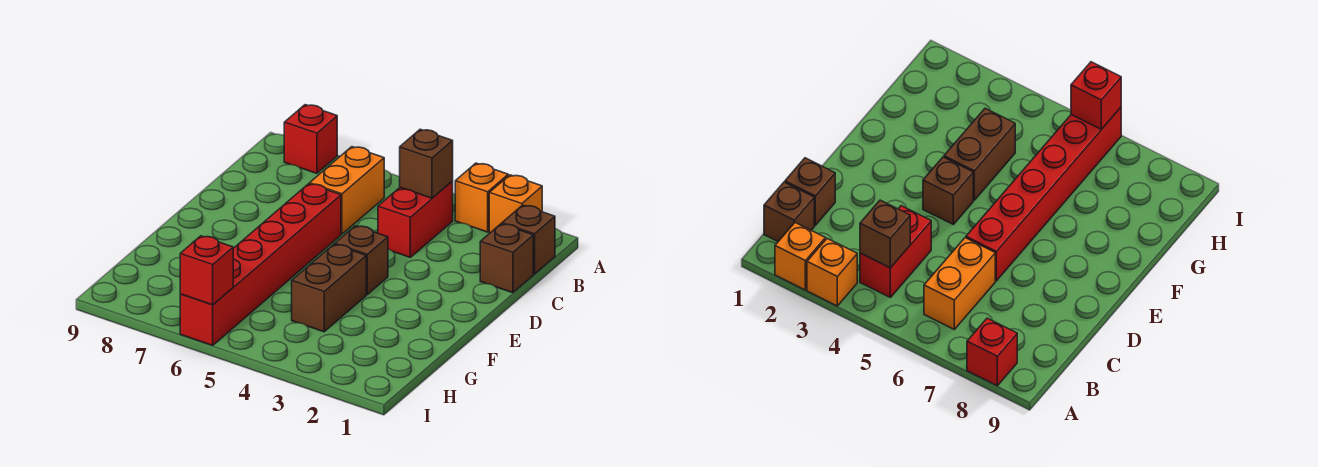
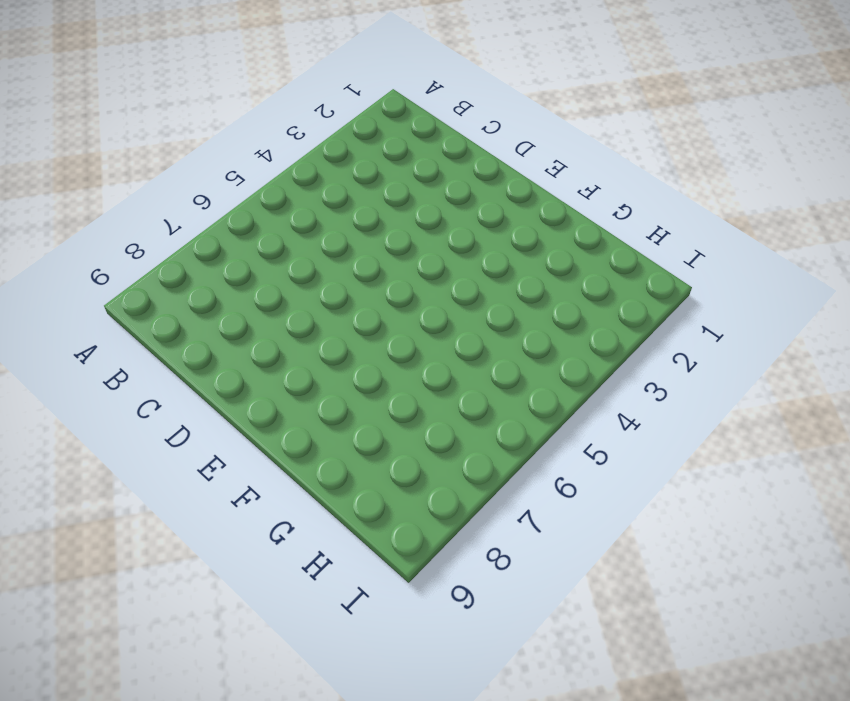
none -> orange 1x1 brick [489,175,542,233]
none -> orange 1x1 brick [455,163,508,232]
none -> red 1x1 brick [284,105,337,173]

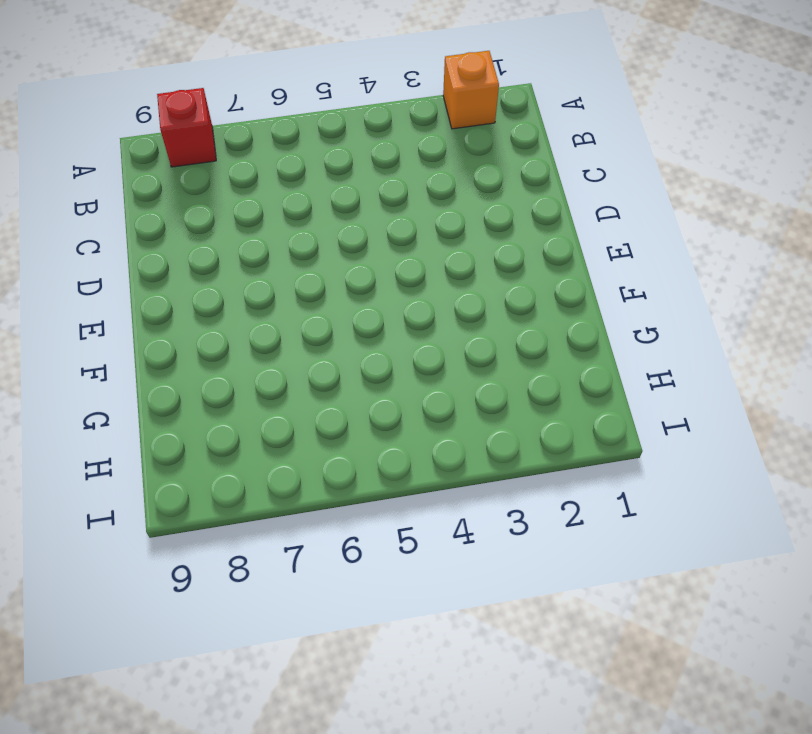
none -> orange 1x1 brick [455,163,508,232]
none -> brown 1x1 brick [502,205,555,274]
none -> red 1x2 brick [378,181,453,257]

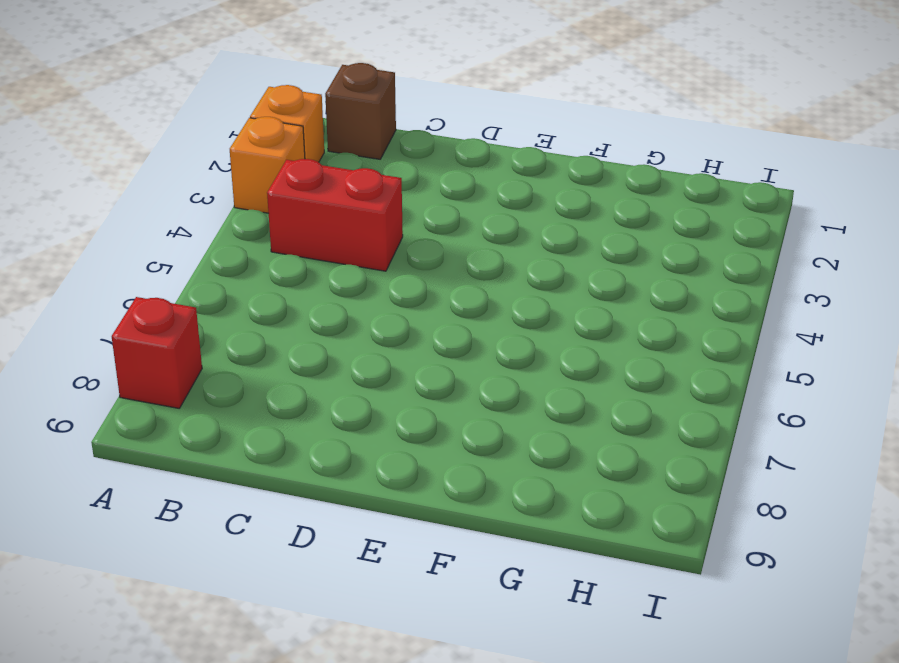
none -> orange 1x2 brick [310,147,384,234]
none -> brown 1x1 brick [480,224,533,293]
none -> red 1x6 brick [180,184,341,345]

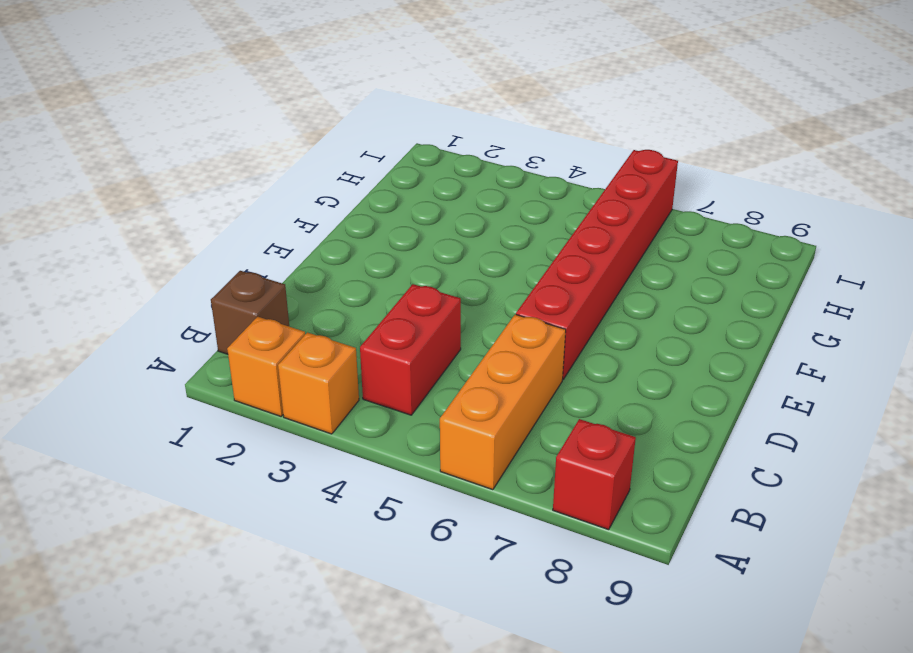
orange 1x3 brick [440,314,566,490] -> orange 1x2 brick [310,147,384,234]
none -> brown 1x1 brick [480,224,533,293]
none -> brown 1x1 brick [335,226,388,294]
none -> brown 1x2 brick [292,244,366,332]

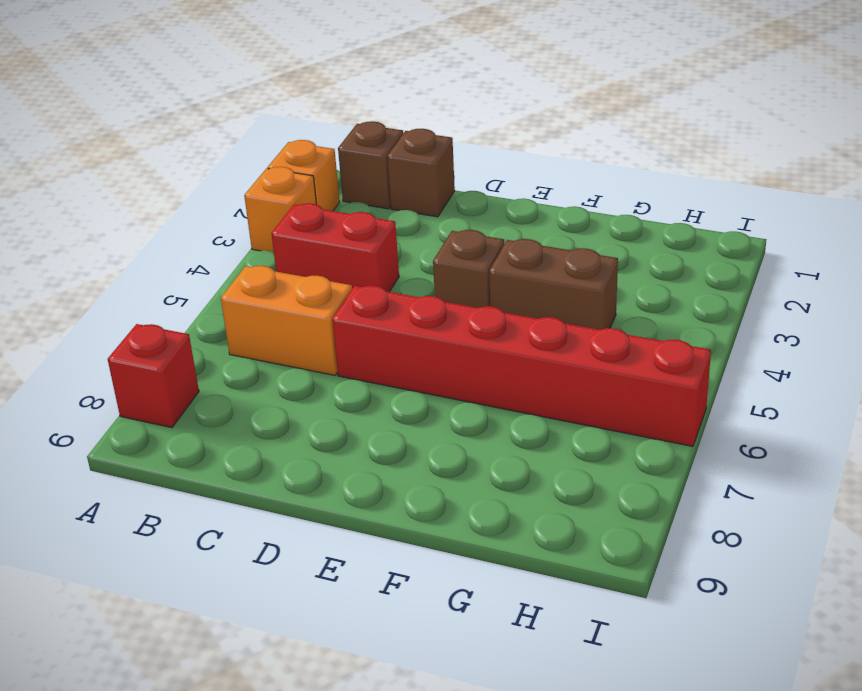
none -> brown 1x1 brick [400,129,453,198]
none -> red 1x1 brick [180,236,233,305]

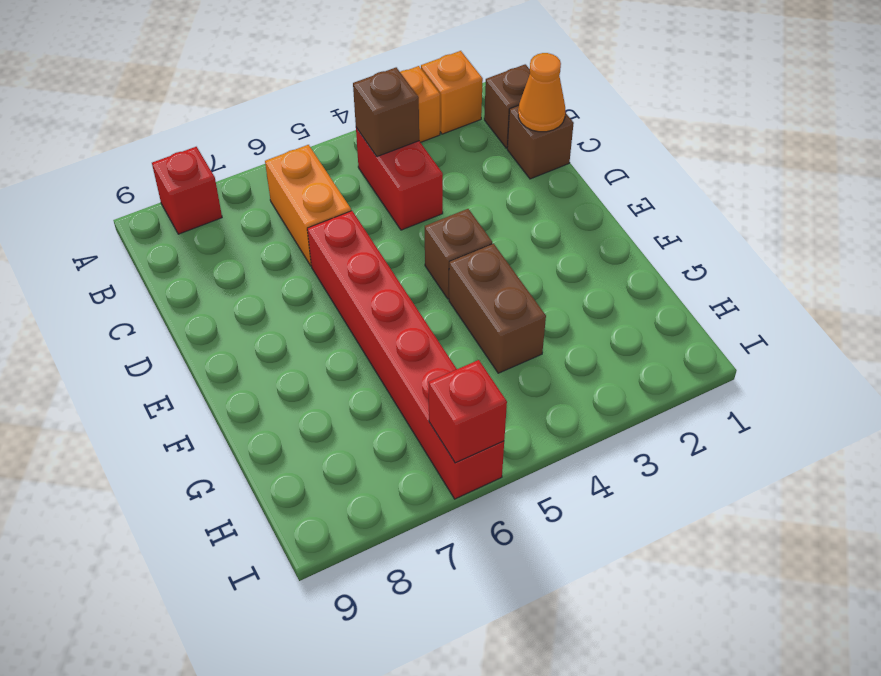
orange 1x1 cone [518,53,565,132] -> none

